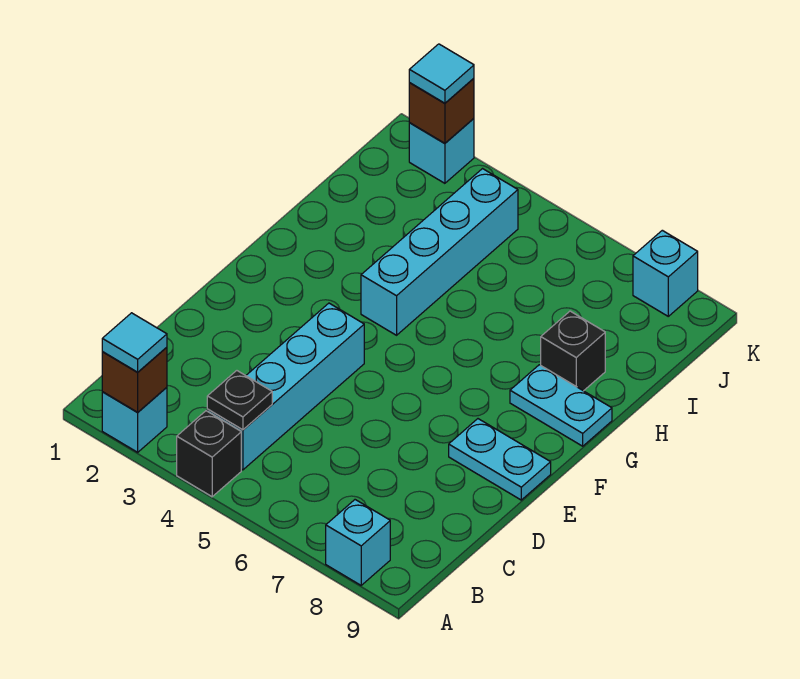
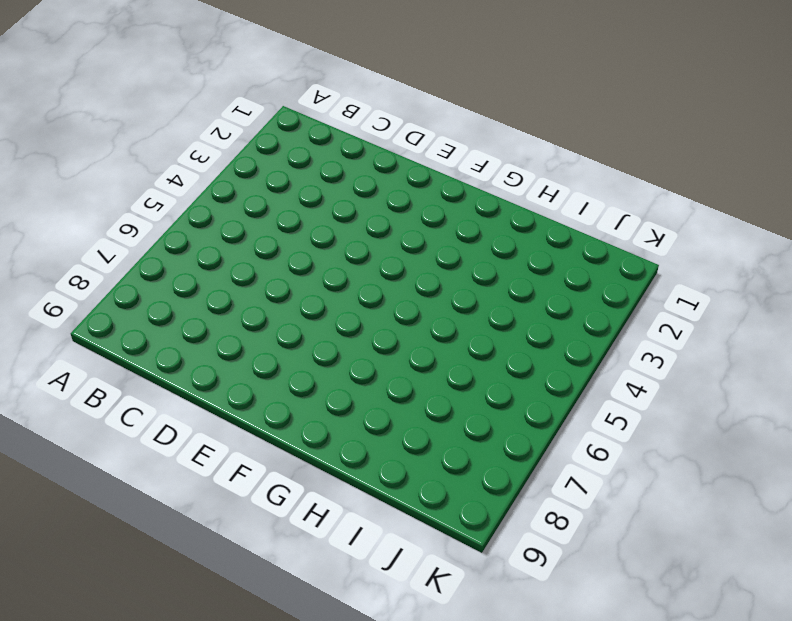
none -> cyan 1x1 brick [102,387,167,452]
none -> black 1x1 brick [177,411,241,497]
none -> cyan 1x1 brick [326,500,390,585]

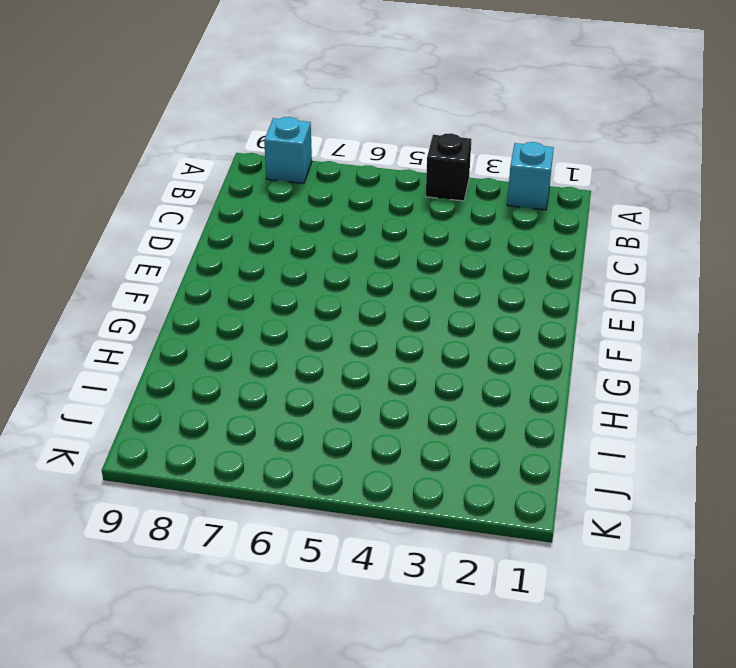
none -> cyan 1x4 brick [207,303,364,470]
none -> cyan 1x2 plate [449,419,551,500]
none -> cyan 1x4 brick [361,169,518,335]

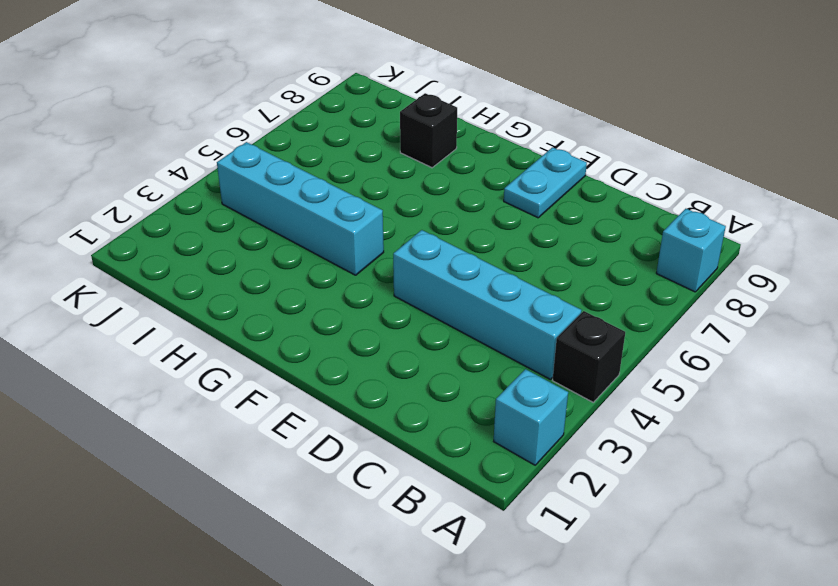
none -> cyan 1x2 plate [510,365,612,446]
none -> cyan 1x1 brick [409,118,474,183]
none -> cyan 1x1 brick [633,230,698,316]

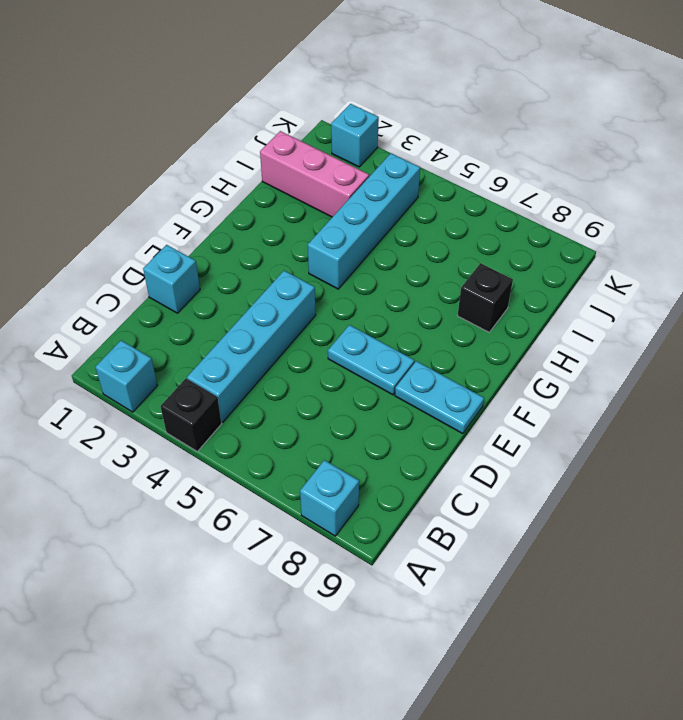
cyan 1x1 brick [143,245,200,313] -> cyan 1x1 brick moved to [633,230,698,316]
cyan 1x2 plate [328,325,414,395] -> cyan 1x2 plate moved to [510,365,612,446]
pink 1x3 brick [260,131,369,217] -> none
none -> brown 1x1 brick [102,347,167,412]
none -> black 1x1 plate [207,371,272,430]
none -> brown 1x1 brick [409,78,474,143]

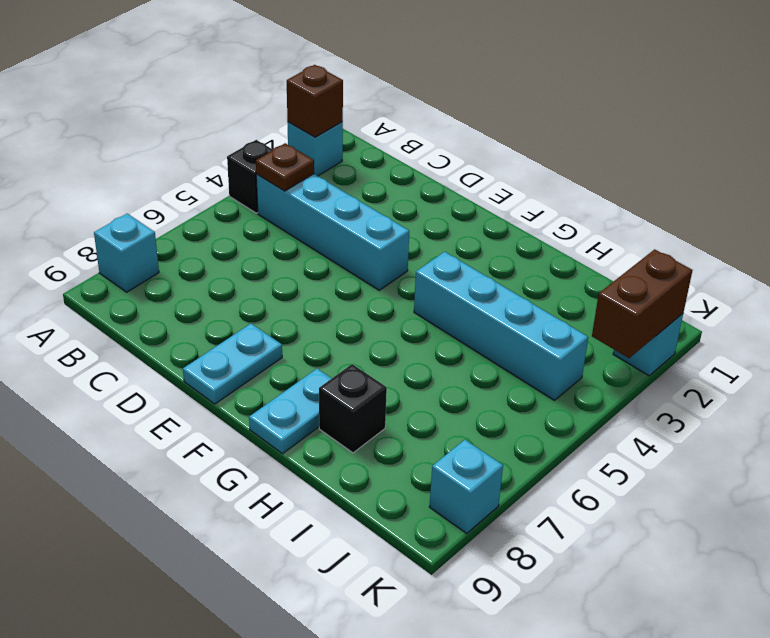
brown 1x1 plate [256,143,314,191] -> black 1x1 plate [207,371,272,430]
brown 1x2 brick [592,249,693,358] -> brown 1x1 brick [409,78,474,143]
none -> cyan 1x1 tile [102,313,167,372]
none -> cyan 1x1 tile [409,44,474,103]

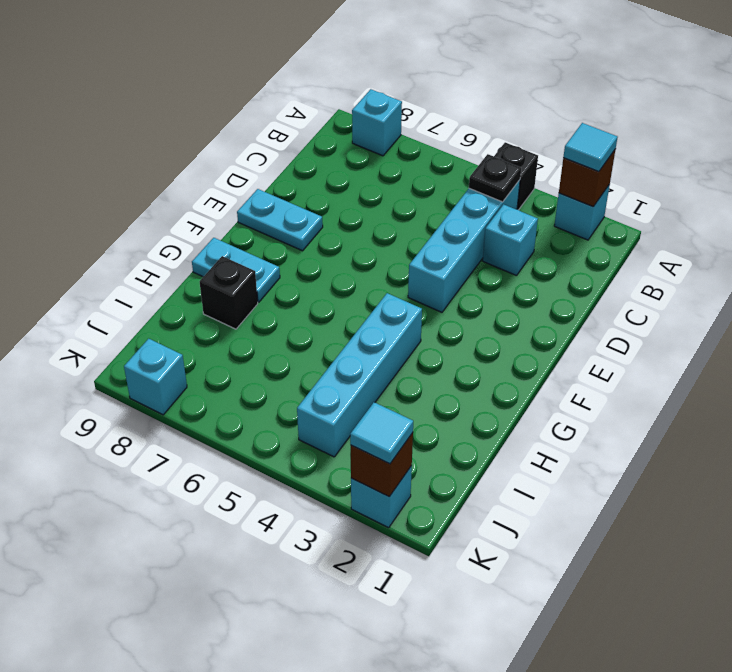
cyan 1x1 brick [483,204,538,276] -> none

